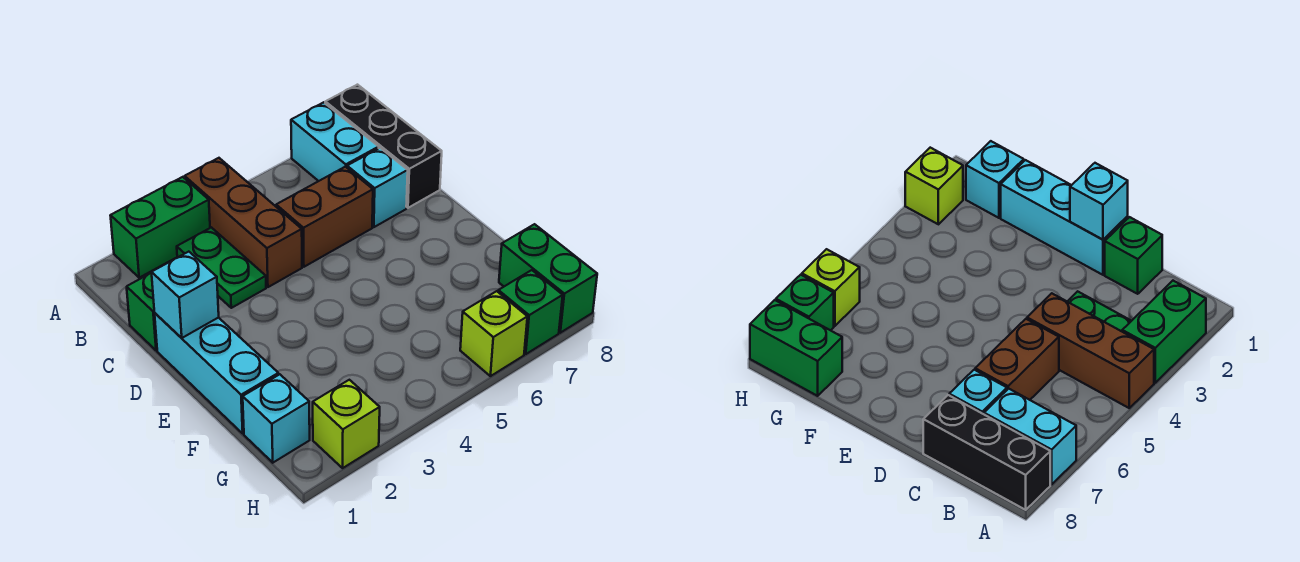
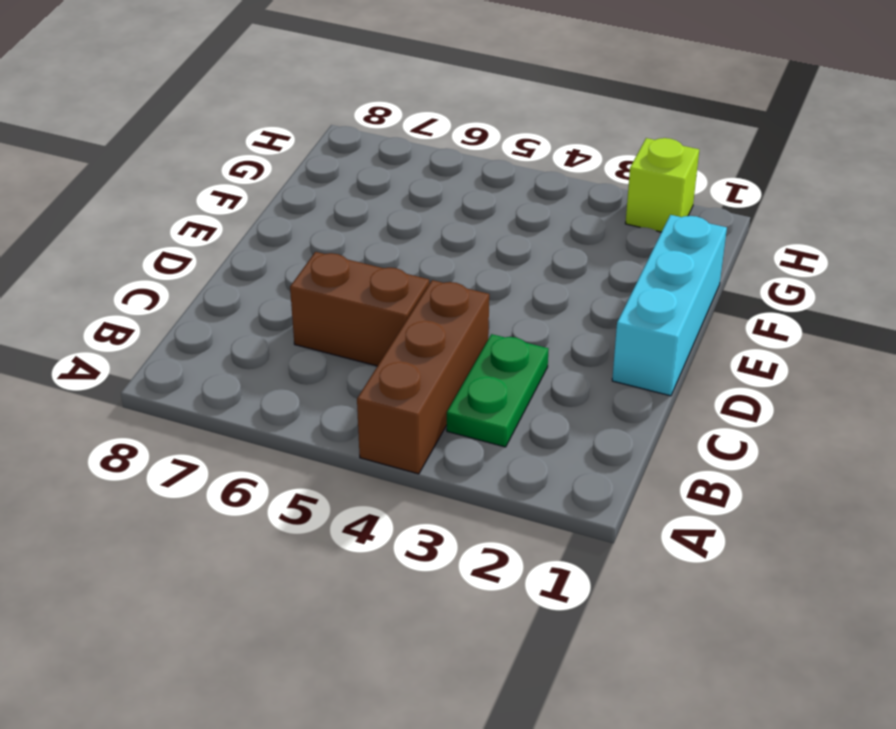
none -> green 1x2 brick [110,177,210,278]
none -> cyan 1x2 brick [291,102,379,181]
none -> black 1x3 brick [325,85,442,208]

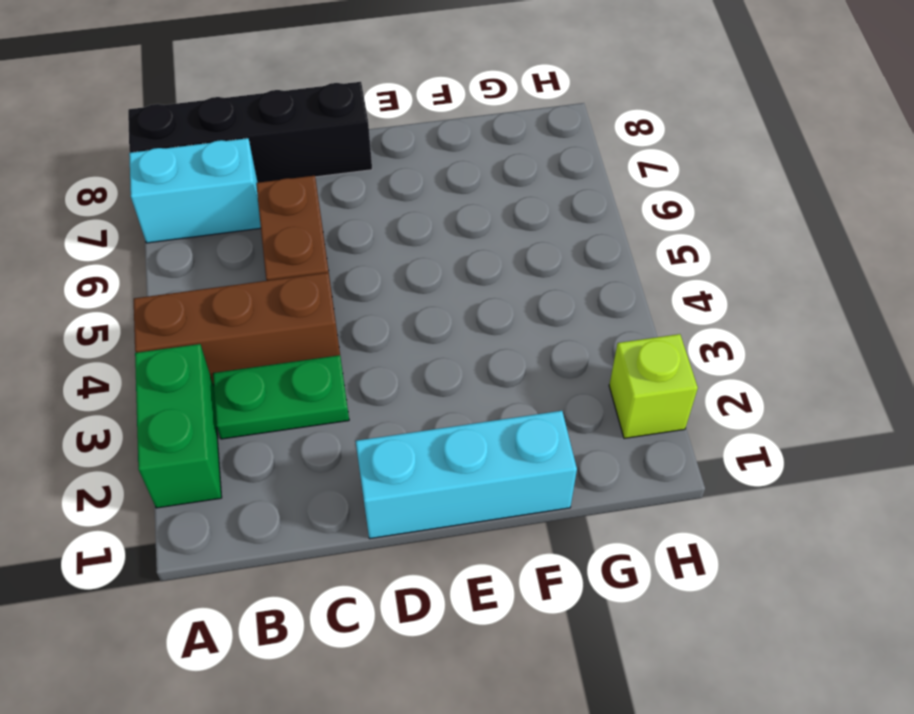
black 1x4 brick [128,82,372,183] -> black 1x3 brick [325,85,442,208]
none -> green 1x1 brick [127,273,157,351]
none -> cyan 1x1 brick [347,148,408,227]
none -> cyan 1x1 brick [243,374,310,463]

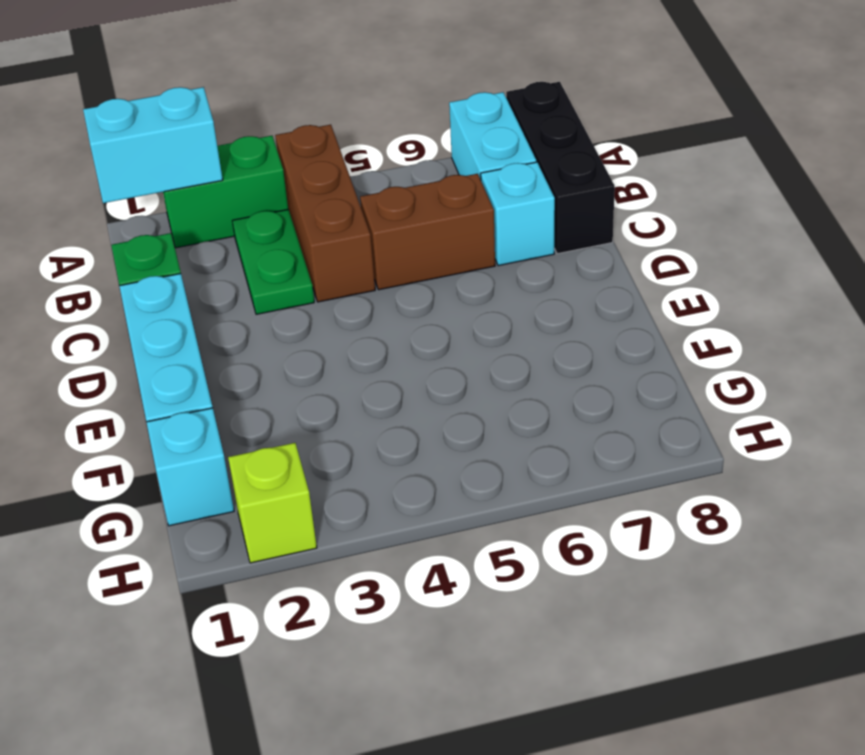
cyan 1x2 brick [83,87,223,203] -> none
none -> green 1x2 brick [499,224,597,333]
none -> lime 1x1 brick [460,291,527,376]
none -> green 1x1 brick [498,270,563,354]

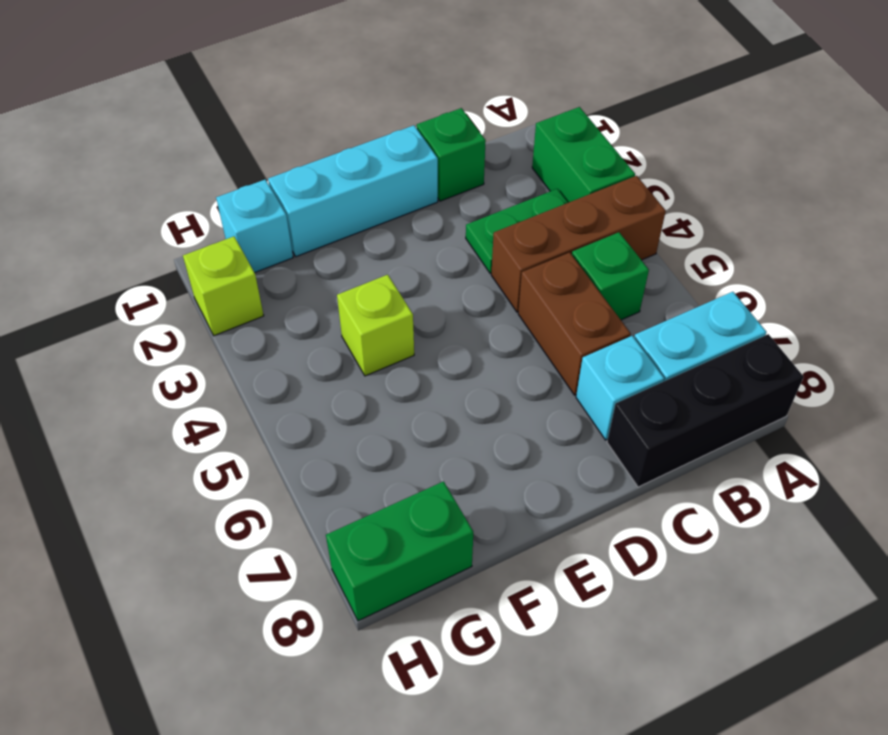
green 1x1 brick [572,232,649,320] -> green 1x1 brick moved to [498,270,563,354]
lime 1x1 brick [337,275,414,376] -> lime 1x1 brick moved to [460,291,527,376]
none -> cyan 1x1 brick [151,252,219,338]

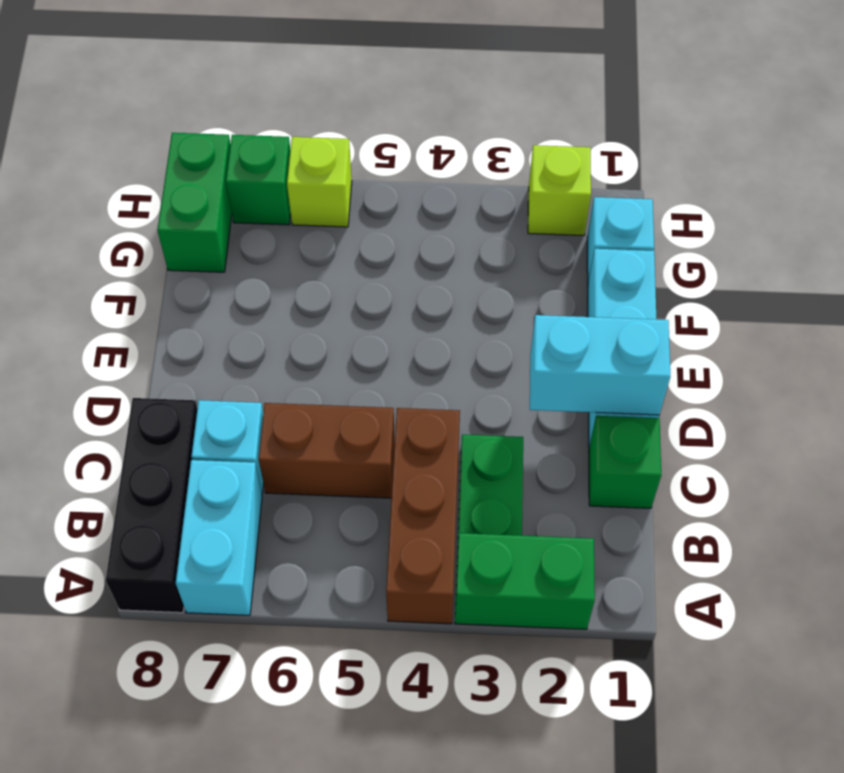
cyan 1x2 brick [530,315,670,415] -> cyan 1x1 brick [151,252,219,338]

